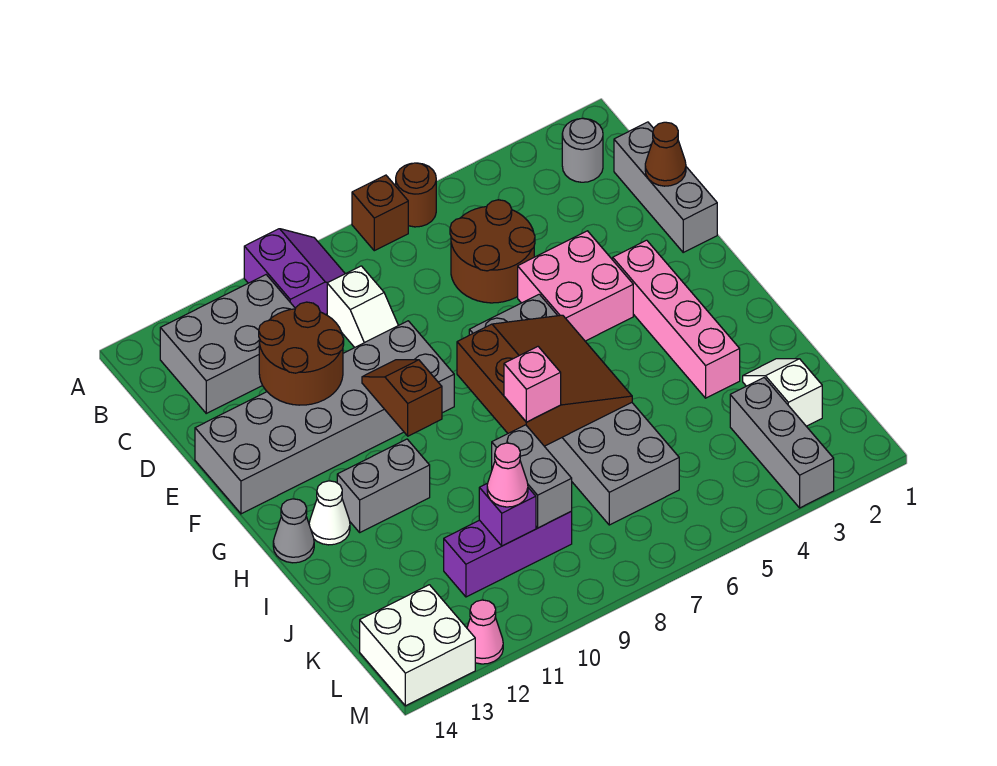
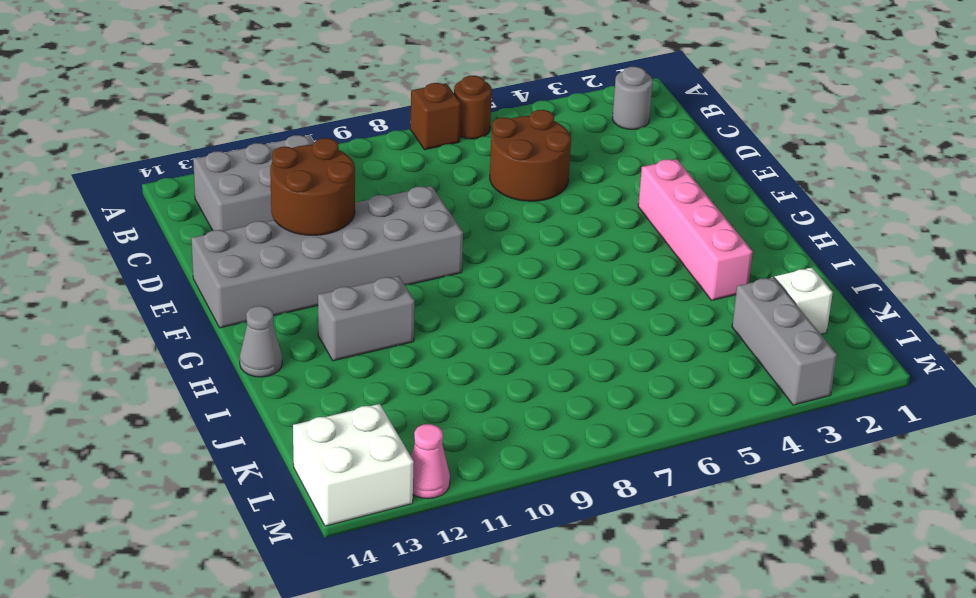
none -> purple 2x2 slope [244,229,345,315]
none -> grey 1x3 brick [614,122,717,252]
none -> white 1x2 slope [327,266,398,347]

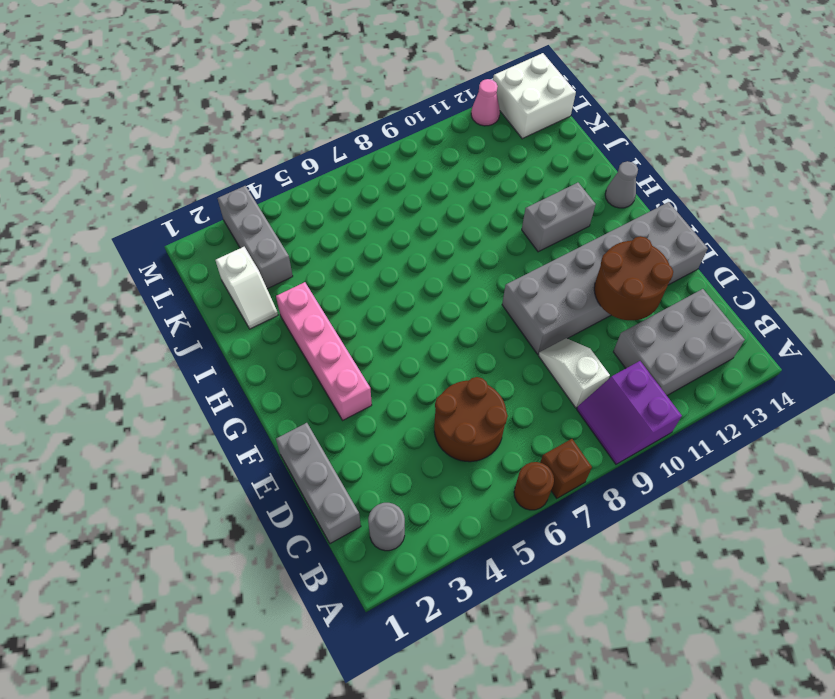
none -> pink 2x2 brick [518,231,633,341]
none -> grey 2x6 brick [469,294,679,525]
none -> white 1x1 cone [309,481,350,545]

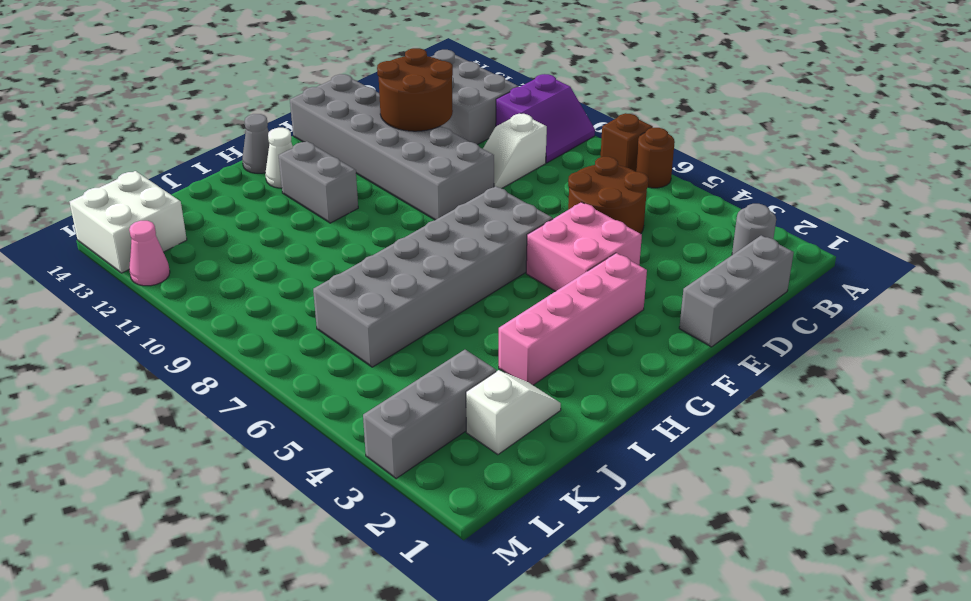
none -> purple 1x3 brick [444,511,572,597]
none -> brown 1x1 cone [645,122,686,186]
none -> brown 1x2 slope [362,360,442,436]

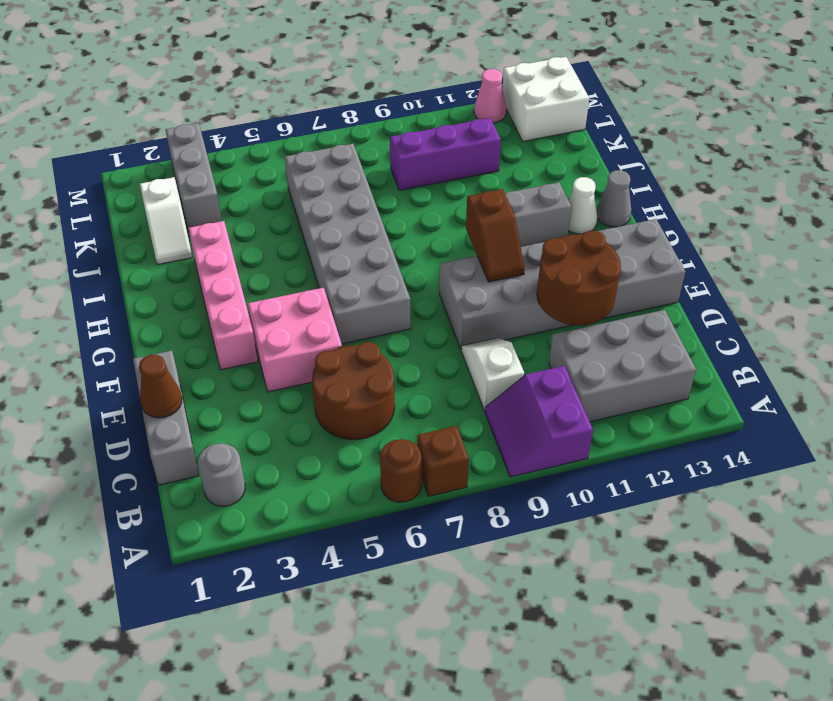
none -> brown 3x3 slope [457,315,632,446]
none -> grey 1x2 brick [492,425,572,528]
none -> purple 1x1 brick [479,483,536,546]

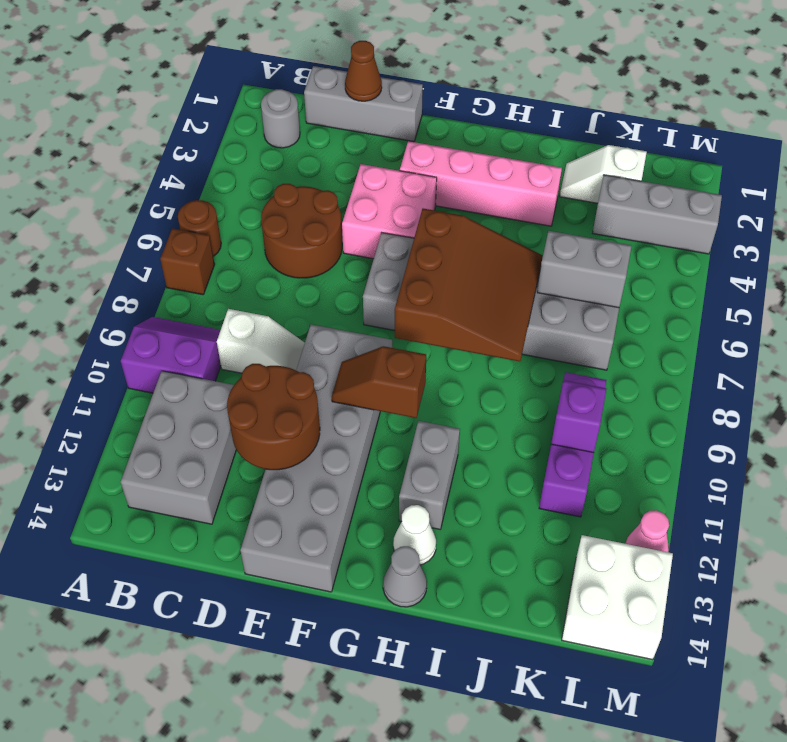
brown 3x3 slope [395,209,543,361] -> brown 3x3 slope turned to [457,315,632,446]
grey 1x2 brick [537,231,631,308] -> grey 1x2 brick moved to [492,425,572,528]
none -> pink 1x1 brick [504,347,561,422]
none -> pink 1x1 cone [487,443,528,507]

